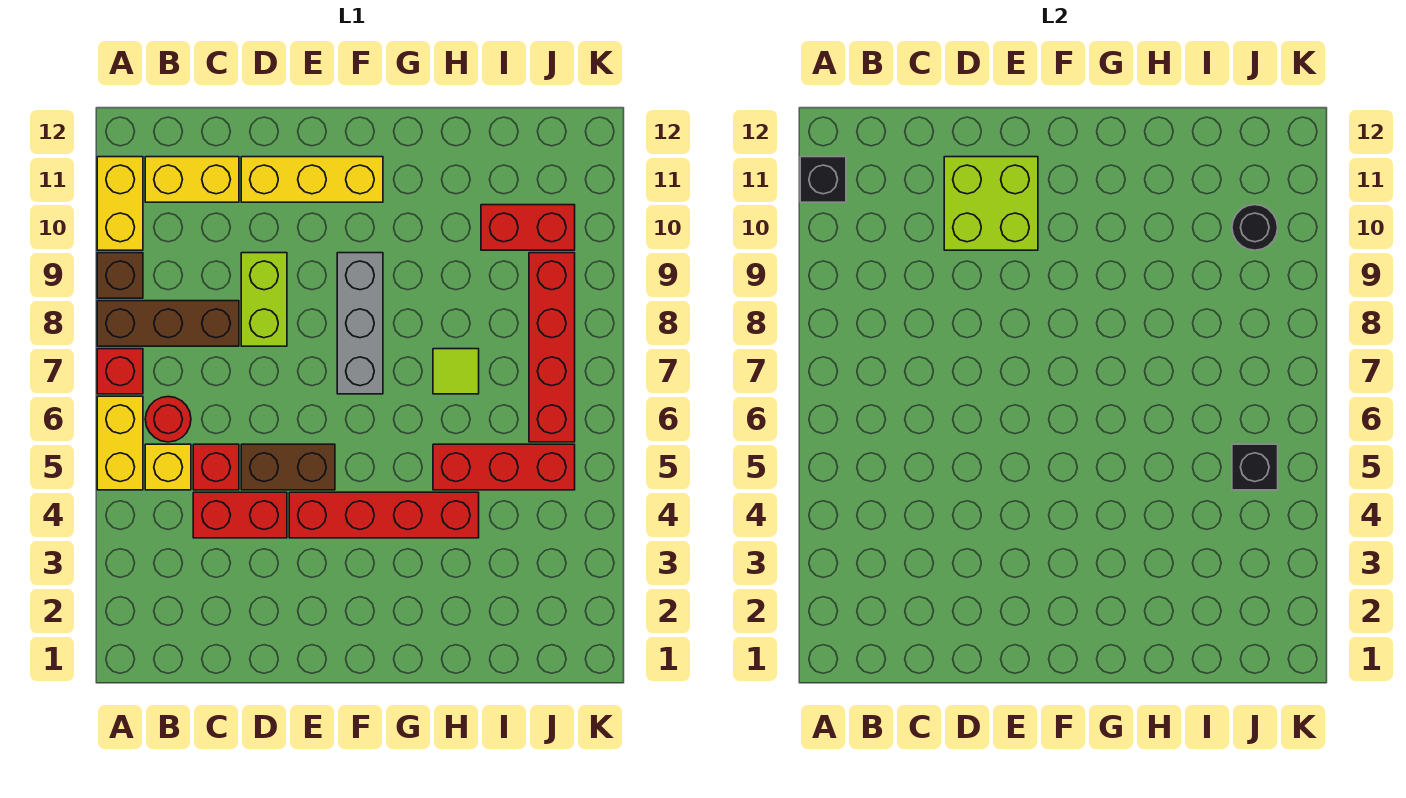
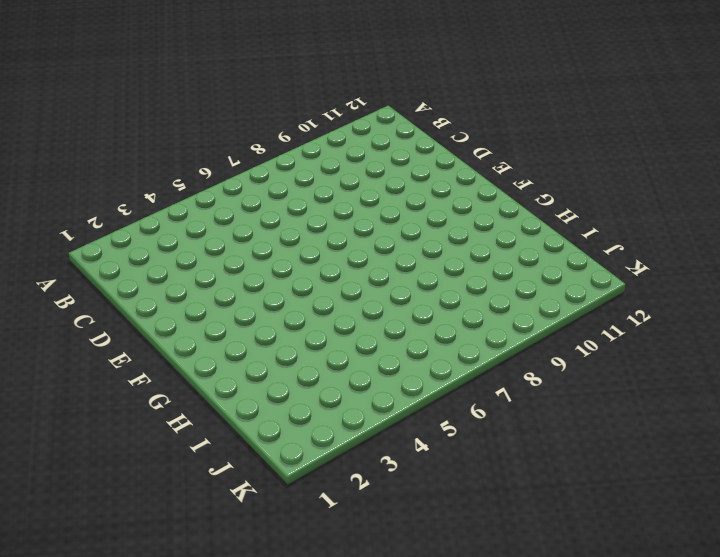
none -> yellow 1x2 brick [97,396,143,490]
none -> red 1x1 brick [97,349,143,394]
none -> brown 1x3 brick [97,301,239,346]

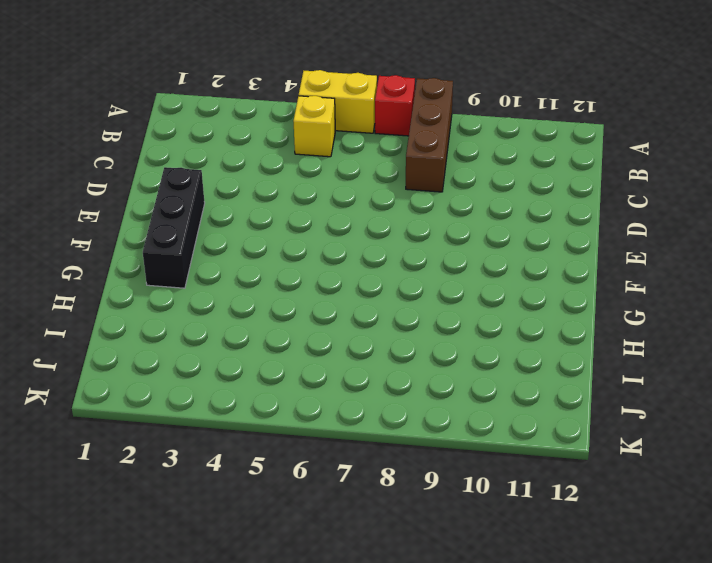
black 1x3 brick [143,167,205,288] -> none
none -> brown 1x1 brick [97,253,143,298]
none -> yellow 1x2 brick [97,157,143,250]
none -> red 1x1 round brick [145,397,191,442]

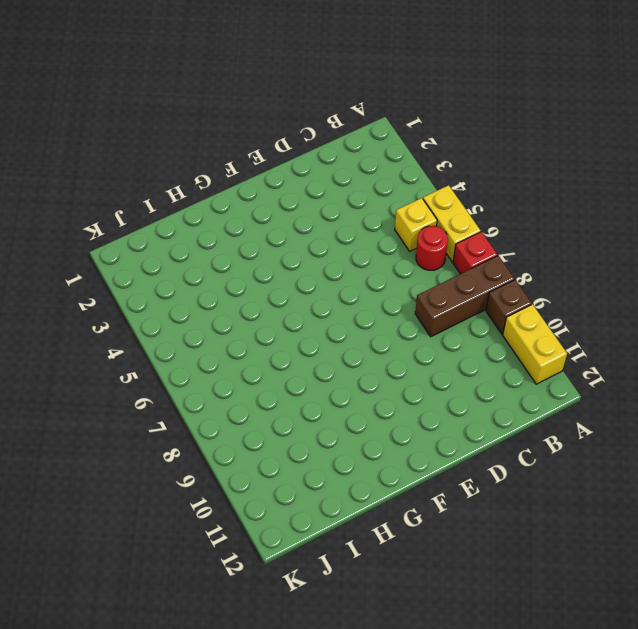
none -> yellow 1x2 brick [145,157,239,202]
none -> red 1x2 brick [193,492,287,538]
none -> red 1x1 brick [193,444,239,490]

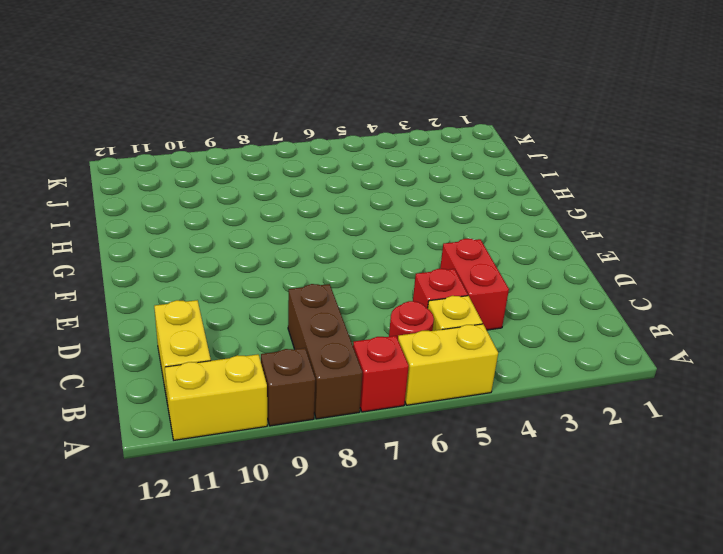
none -> brown 1x2 brick [241,444,335,490]
none -> lime 1x2 brick [241,253,287,346]
none -> yellow 1x3 brick [241,157,383,202]

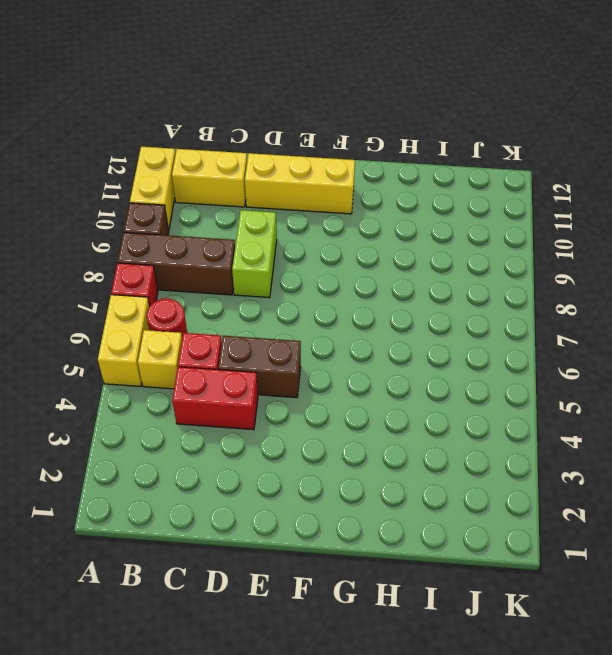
none -> red 1x4 brick [289,492,479,538]
none -> grey 1x3 brick [337,253,383,394]
none -> red 1x3 brick [433,444,575,490]

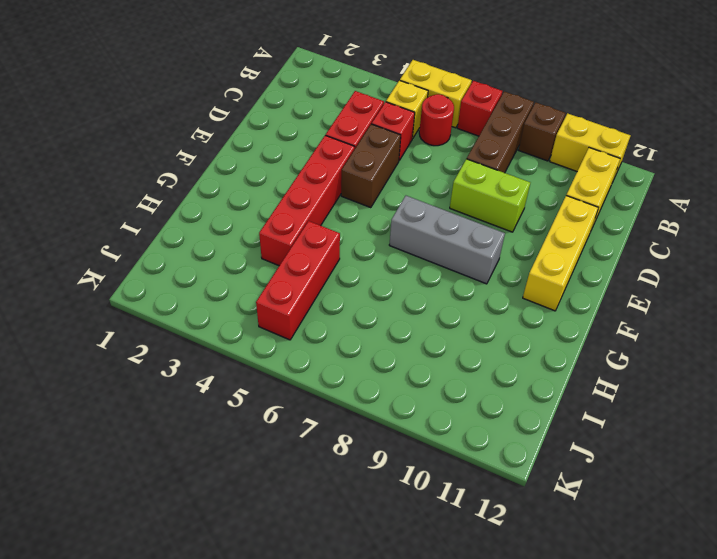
none -> lime 1x1 tile [433,349,479,394]
none -> red 1x2 brick [481,205,575,250]
none -> red 1x4 brick [529,253,575,442]

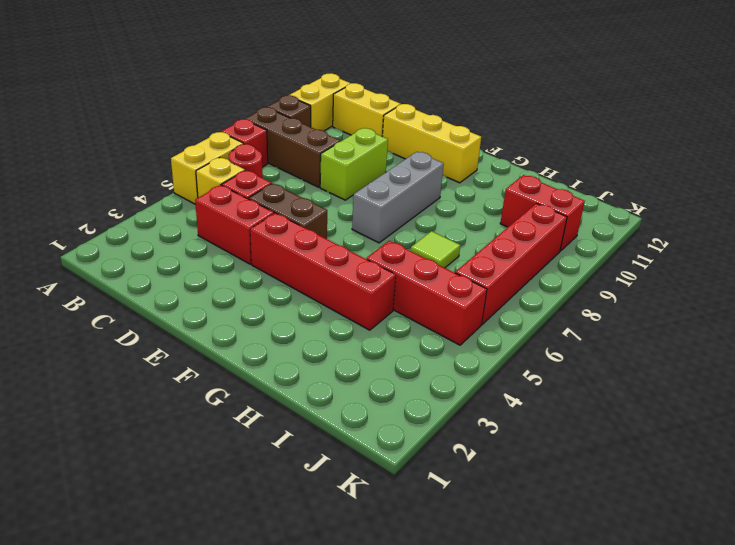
none -> black 1x1 brick [800,157,846,202]
none -> lime 2x2 brick [944,157,1038,250]
none -> black 1x1 brick [1232,444,1278,490]

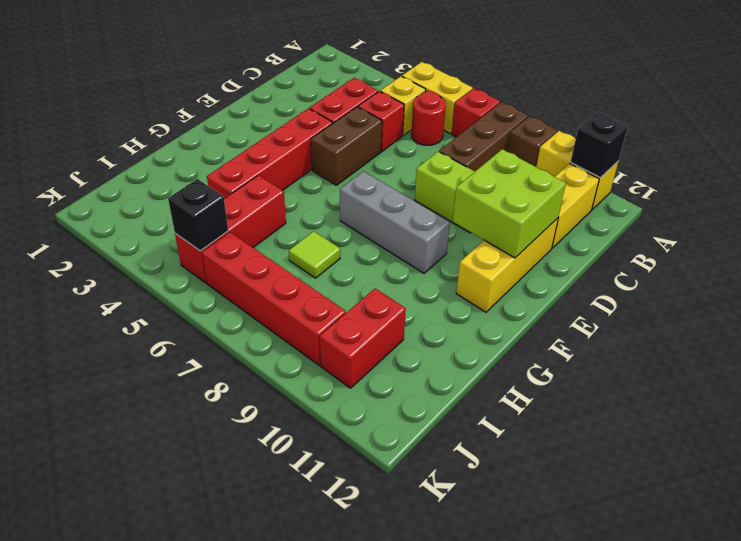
none -> black 1x1 round brick [1232,205,1278,250]

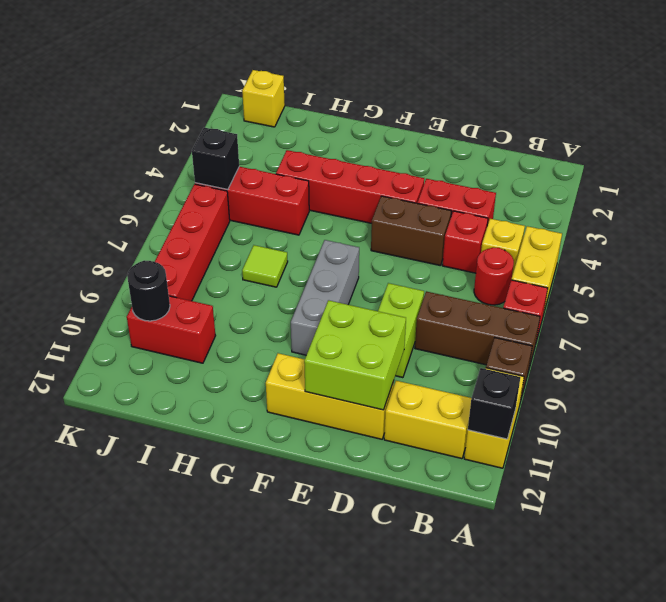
yellow 1x1 brick [242,70,285,127] -> none

